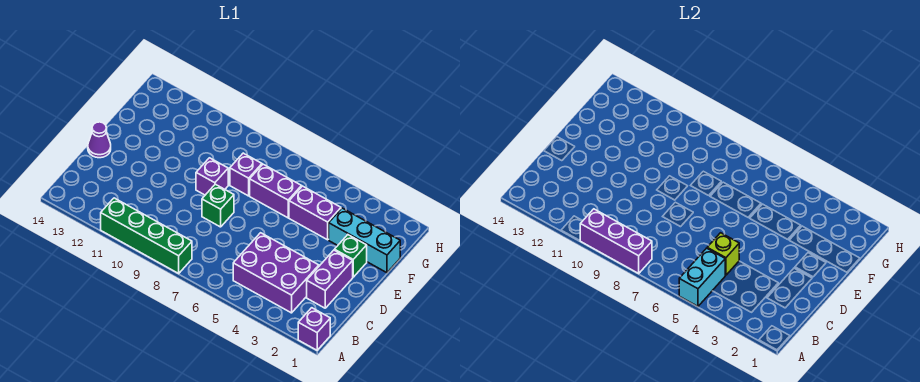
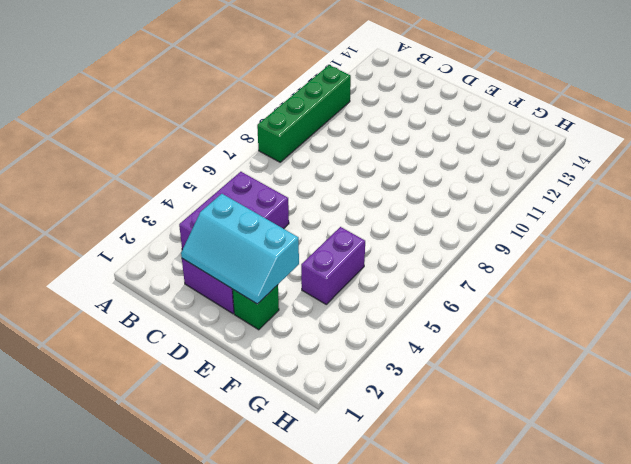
cyan 2x3 slope [181,194,299,304] -> none
none -> purple 1x1 brick [298,308,330,350]
none -> green 1x1 brick [202,184,234,227]
none -> purple 1x1 cone [88,122,111,158]

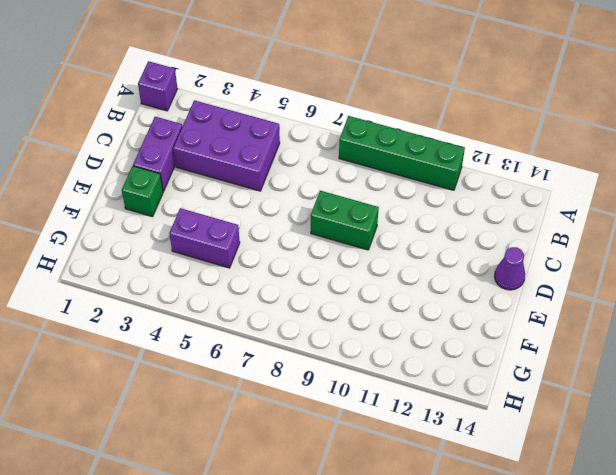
green 1x2 brick [311,191,379,250] -> green 1x1 brick [202,184,234,227]
none -> purple 1x1 brick [196,158,228,195]
none -> cyan 1x3 brick [329,208,400,273]
none -> purple 1x2 brick [250,164,302,218]

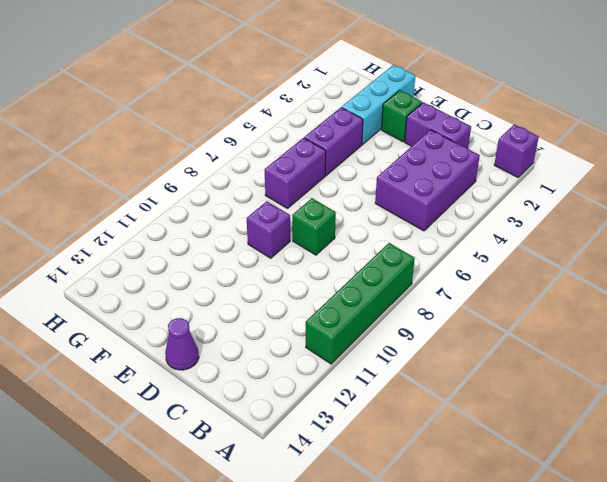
none -> purple 1x1 brick [230,153,262,196]
none -> cyan 1x2 brick [679,248,725,306]
none -> purple 1x3 brick [580,209,652,273]

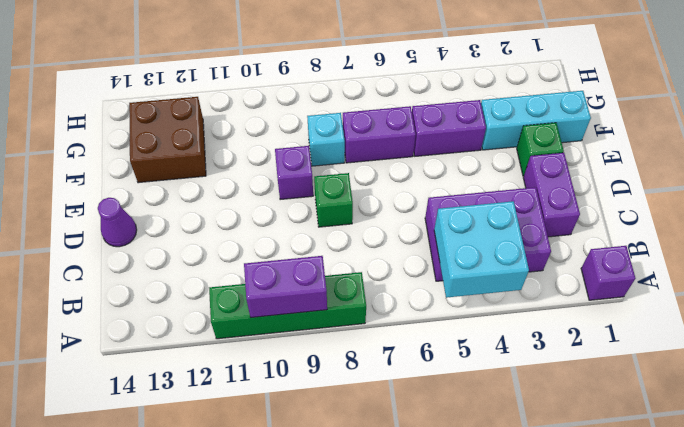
cyan 2x2 brick [434,201,529,298] -> cyan 1x2 brick [679,248,725,306]
purple 1x2 brick [244,256,327,318] -> purple 1x3 brick [580,209,652,273]
cyan 1x1 brick [307,113,345,166] -> purple 1x1 brick [230,153,262,196]
brown 2x2 brick [129,97,206,183] -> none
none -> lime 1x1 brick [707,233,739,275]

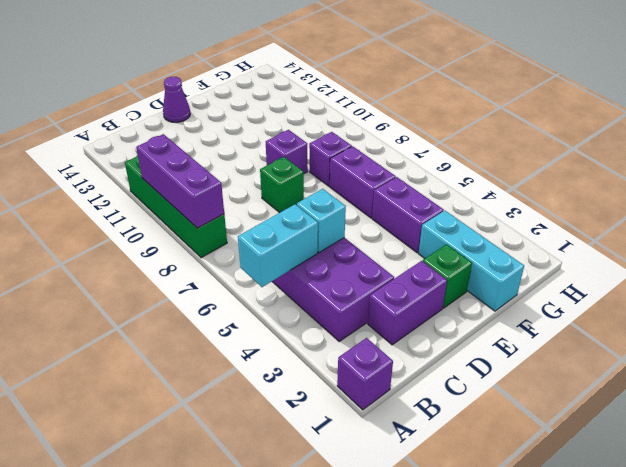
cyan 1x1 brick [297,189,346,253] -> lime 1x1 brick [707,233,739,275]

